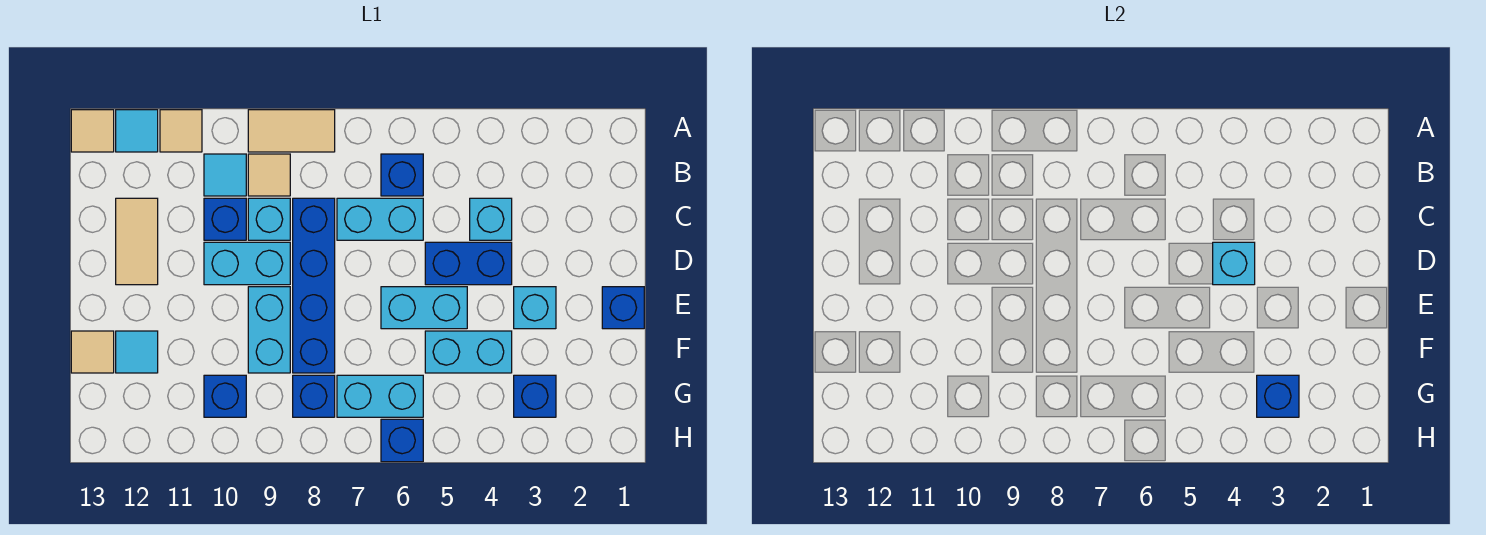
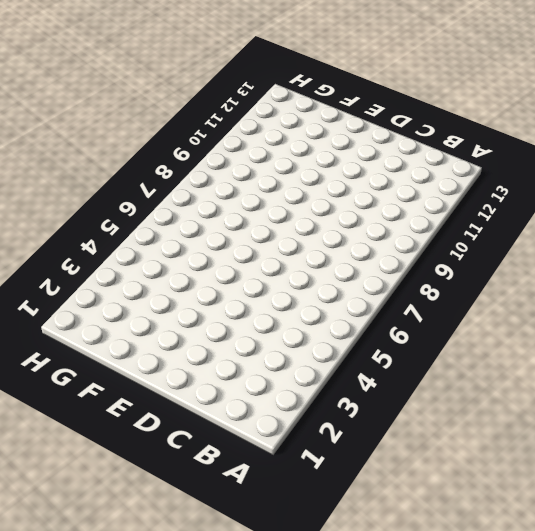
none -> tan 1x2 tile [248,110,335,152]
none -> tan 1x1 tile [160,110,202,152]
none -> cyan 1x1 tile [116,110,158,152]

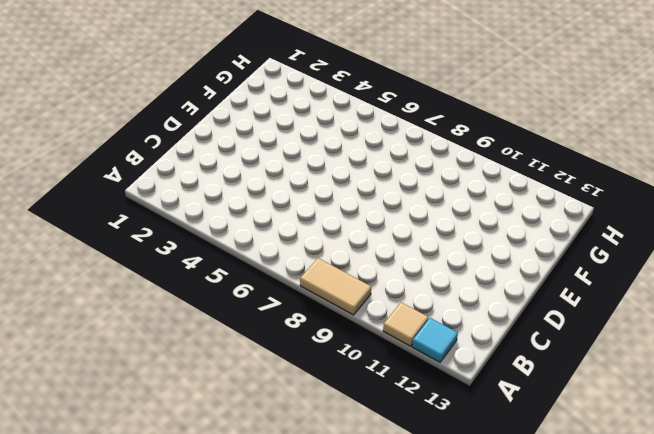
none -> tan 1x1 tile [71,110,114,152]
none -> blue 1x1 brick [381,154,423,196]
none -> tan 1x1 tile [248,154,290,196]

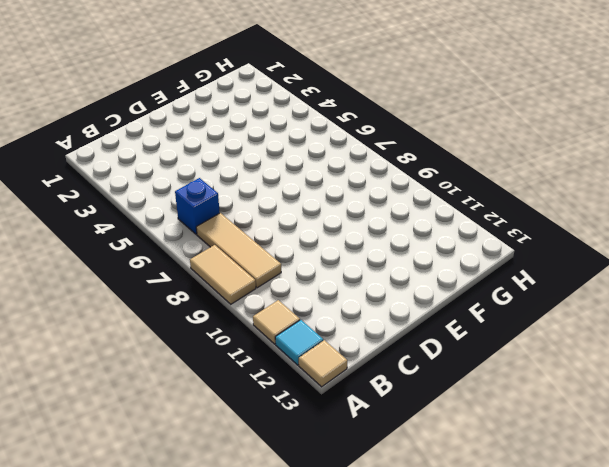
tan 1x3 tile [196,213,281,288] -> tan 1x1 tile [248,154,290,196]
none -> cyan 1x1 tile [204,154,246,196]
none -> cyan 1x1 brick [470,198,512,240]
none -> cyan 1x2 brick [337,198,423,240]

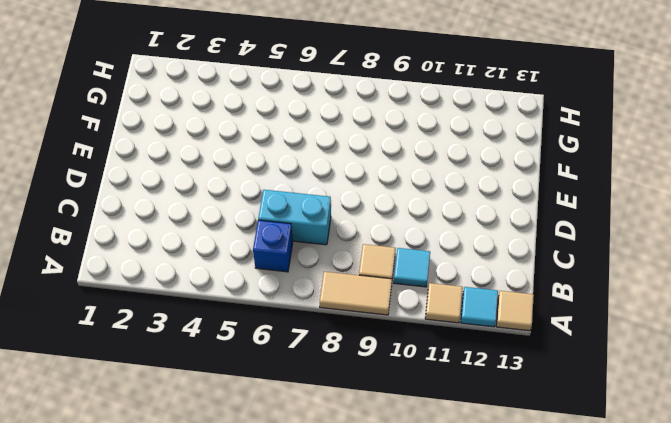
none -> cyan 1x1 brick [470,198,512,240]
none -> blue 1x4 brick [293,198,335,373]
none -> cyan 1x1 brick [248,198,290,240]

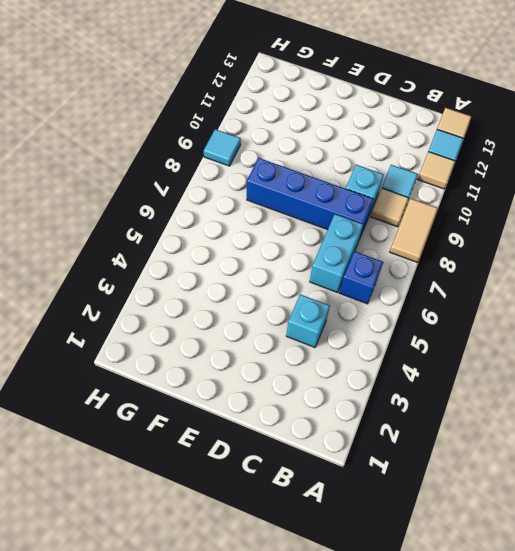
cyan 1x1 tile [204,129,241,166] -> cyan 1x1 tile moved to [116,331,158,373]
none -> blue 1x1 brick [204,198,246,240]
none -> tan 1x2 tile [116,198,158,285]
none -> blue 1x2 brick [425,242,512,285]

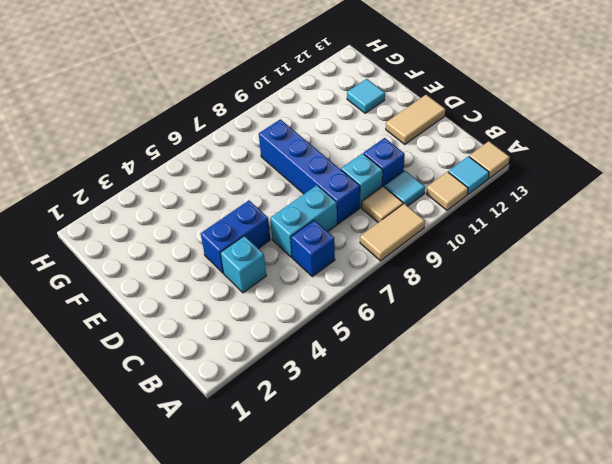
tan 1x2 tile [386,95,445,144] -> tan 1x2 tile turned to [116,198,158,285]
none -> cyan 1x2 brick [204,242,290,285]
none -> blue 1x1 brick [602,287,644,329]
none -> cyan 1x1 brick [514,287,556,329]

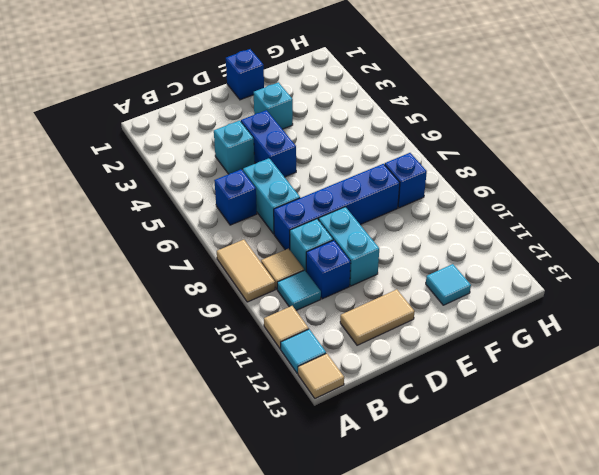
none -> cyan 1x2 brick [381,287,467,329]
none -> cyan 1x2 brick [248,287,290,373]
none -> cyan 1x2 brick [425,331,512,373]

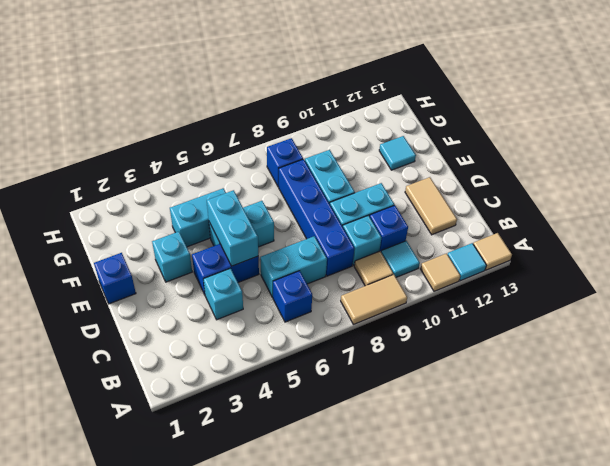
cyan 1x2 brick [207,190,258,266] -> cyan 1x2 brick turned to [337,375,423,417]
none -> tan 1x1 tile [71,331,114,373]
none -> blue 1x1 brick [514,375,556,417]
none -> blue 1x1 brick [204,375,246,417]

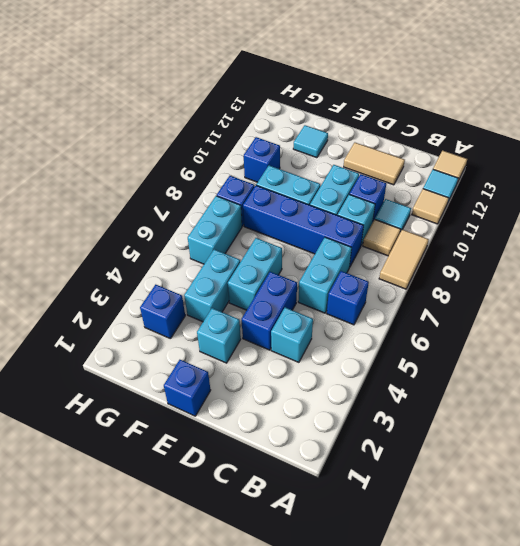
none -> tan 1x1 tile [71,331,114,373]
none -> blue 1x1 brick [381,419,423,462]
none -> cyan 1x1 brick [1213,242,1255,285]

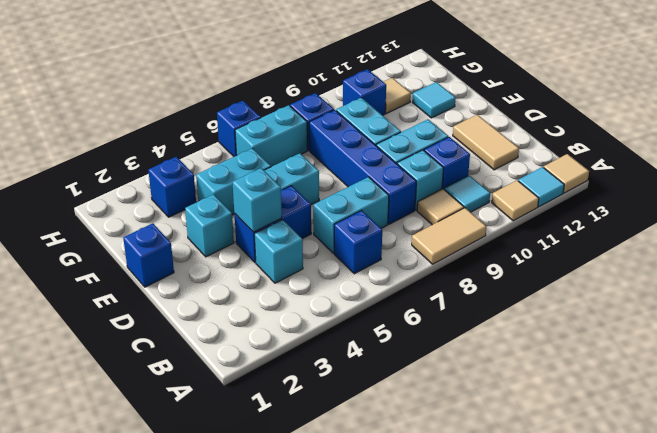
tan 1x1 tile [384,78,411,113] -> tan 1x1 tile moved to [71,331,114,373]
none -> blue 1x1 brick [1257,375,1299,417]

